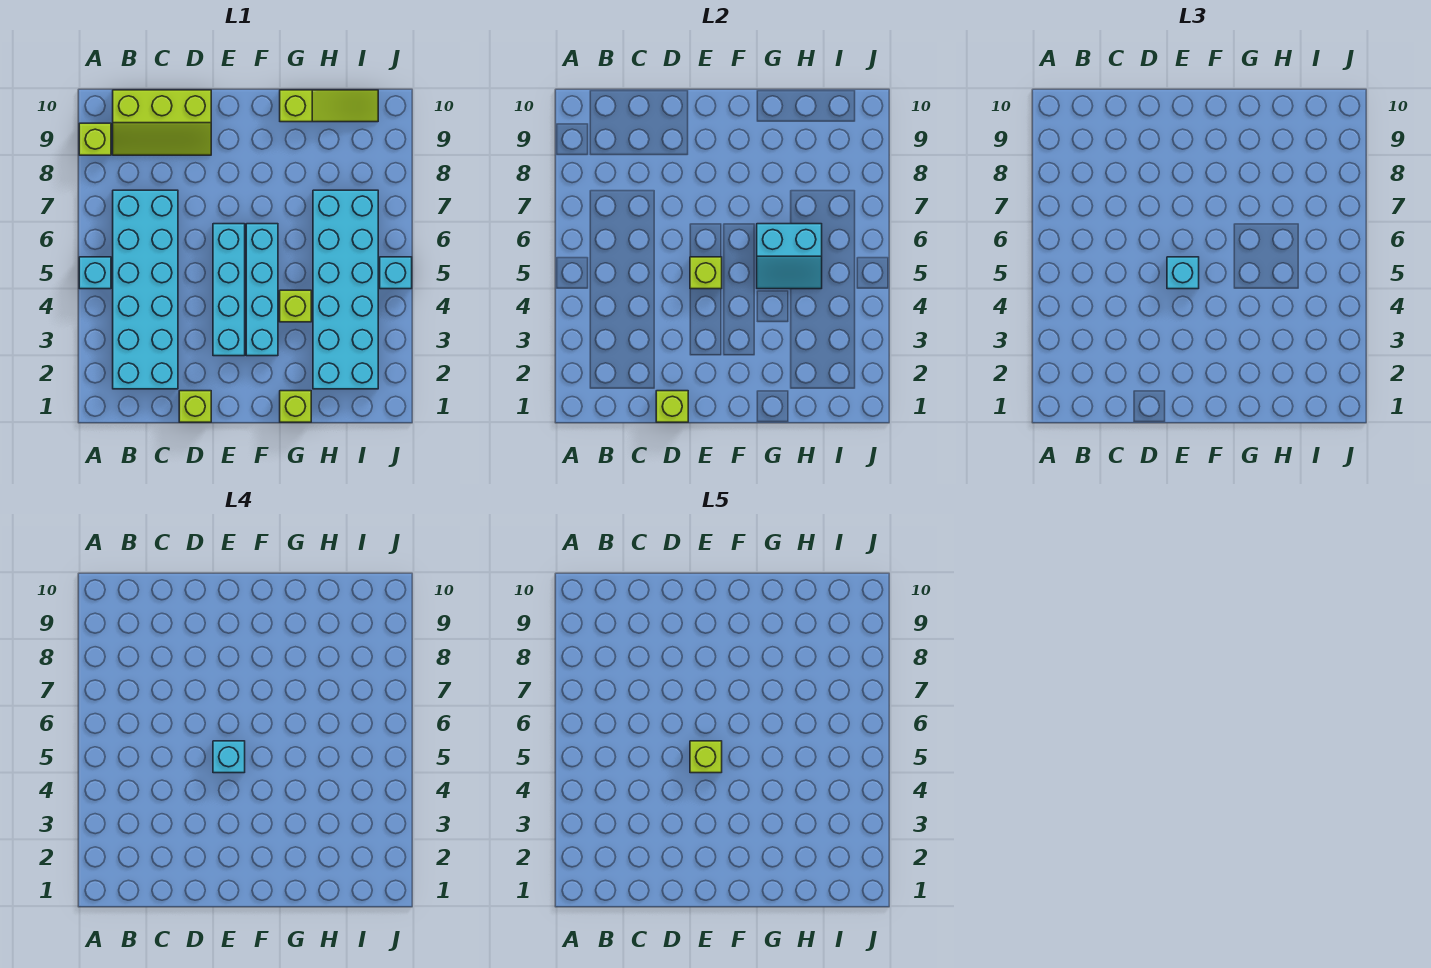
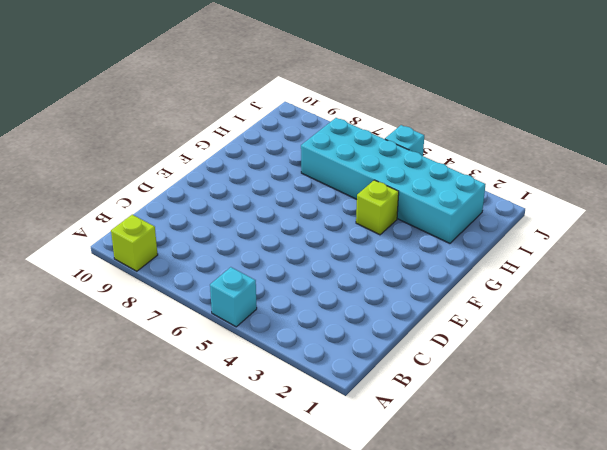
none -> cyan 2x6 brick [113,190,178,389]
none -> lime 2x3 slope [113,90,211,155]
none -> lime 1x1 brick [179,391,211,422]

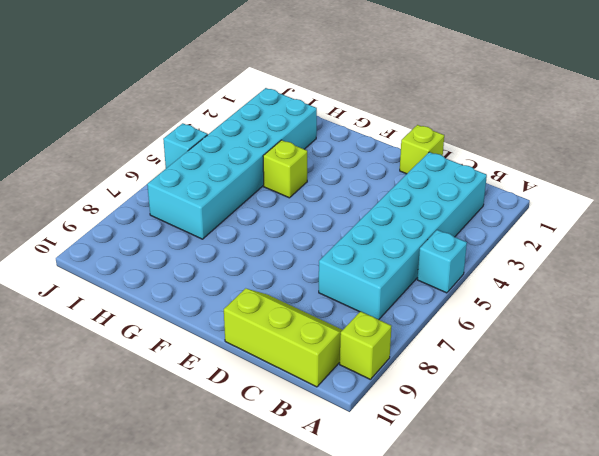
none -> cyan 1x4 brick [213,224,245,356]
none -> cyan 1x4 brick [246,224,278,356]
none -> lime 1x1 brick [280,391,311,422]

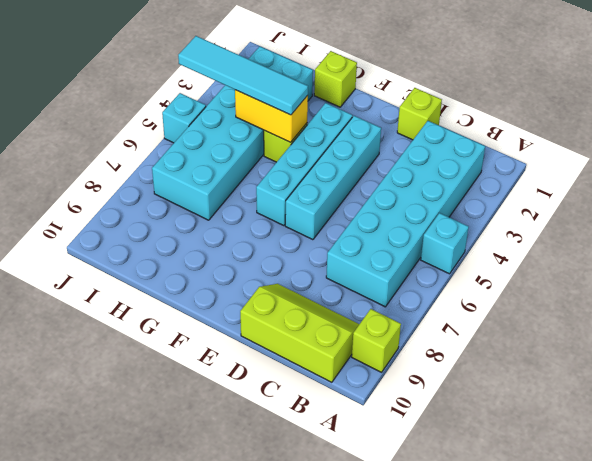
yellow 1x2 brick [235,90,308,142] -> none
cyan 1x4 tile [178,36,308,115] -> none
none -> lime 1x3 slope [280,90,378,122]
none -> lime 1x1 brick [656,391,688,422]
none -> lime 1x1 brick [690,257,722,289]

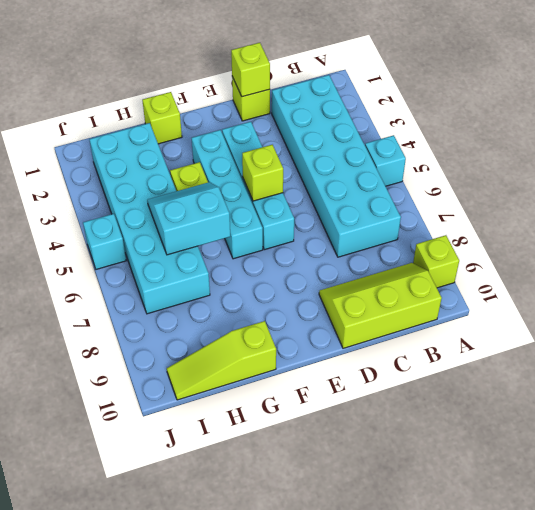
none -> cyan 1x1 brick [1167,257,1199,289]
none -> cyan 1x1 brick [213,741,245,773]
none -> lime 1x1 brick [690,741,722,773]

